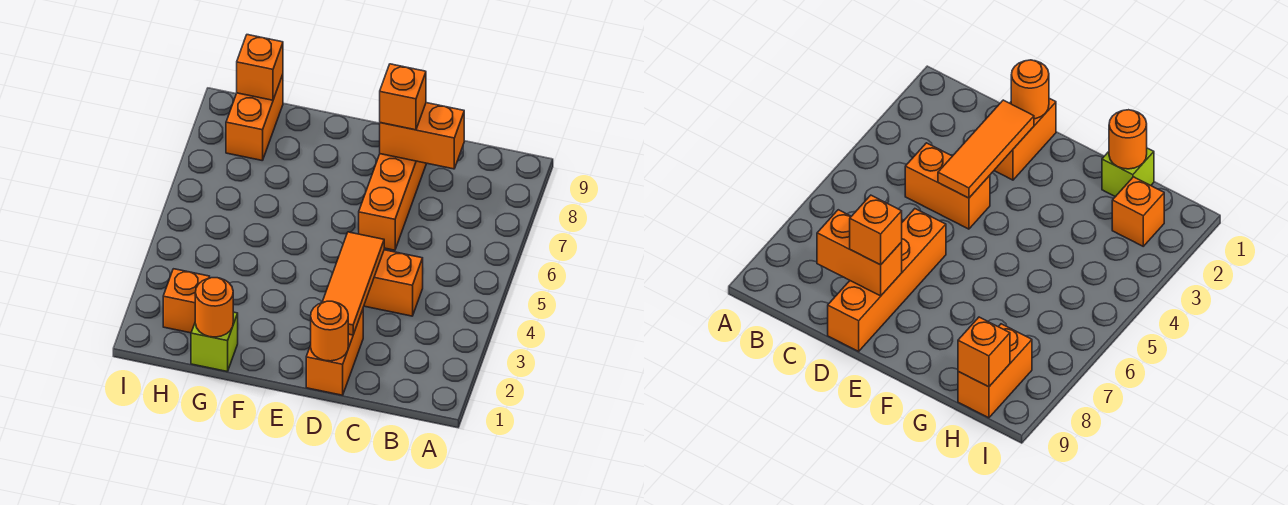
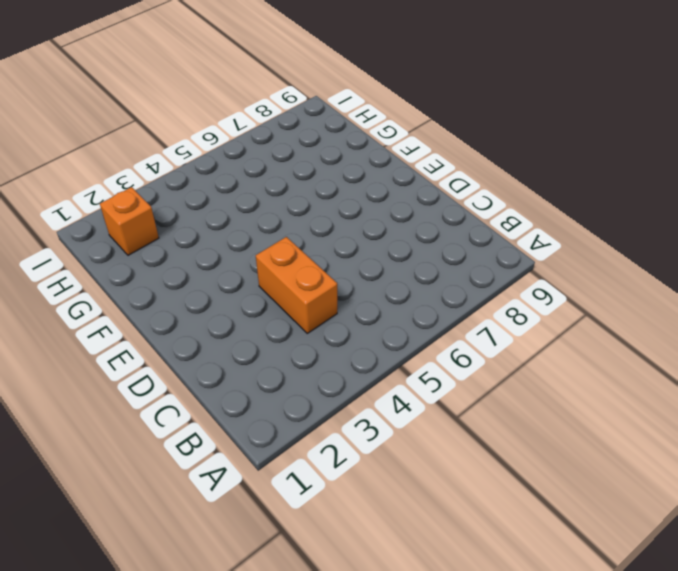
none -> orange 1x2 brick [306,310,363,395]
none -> orange 1x4 brick [359,154,427,250]
none -> lime 1x1 brick [191,312,238,372]

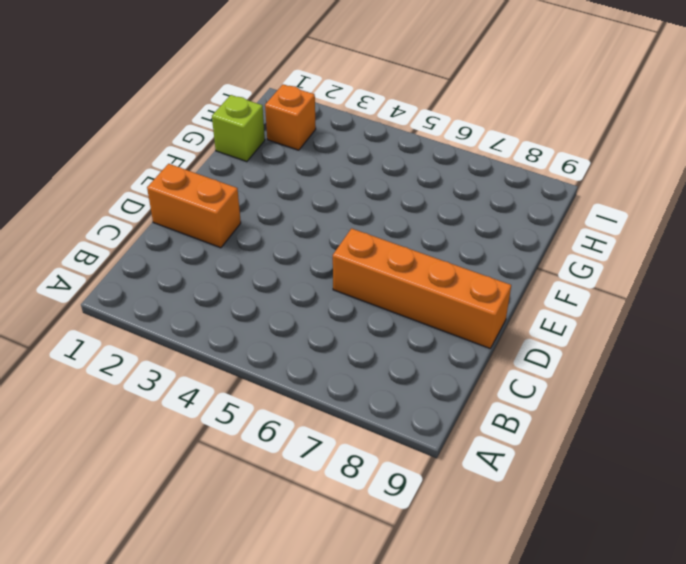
none -> orange 1x2 brick [364,250,423,316]
none -> orange 1x2 brick [226,75,283,161]
none -> orange 1x2 brick [380,103,464,169]

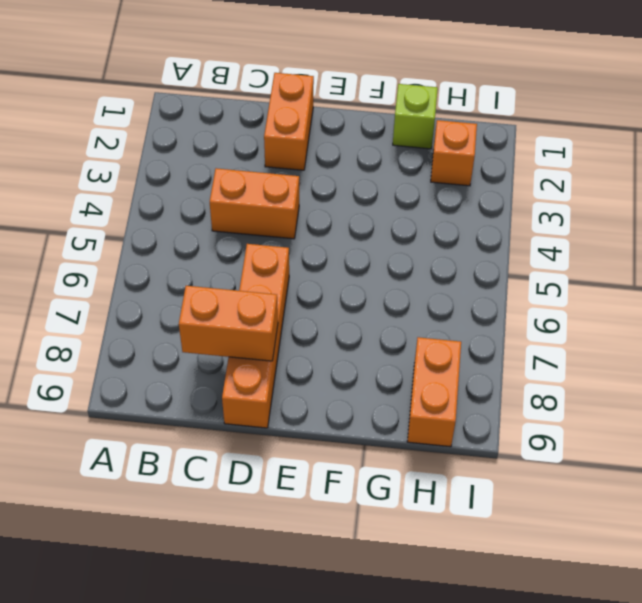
none -> orange 1x1 round brick [311,301,348,361]
none -> orange 1x3 tile [323,232,384,335]
none -> orange 1x1 round brick [195,278,233,337]

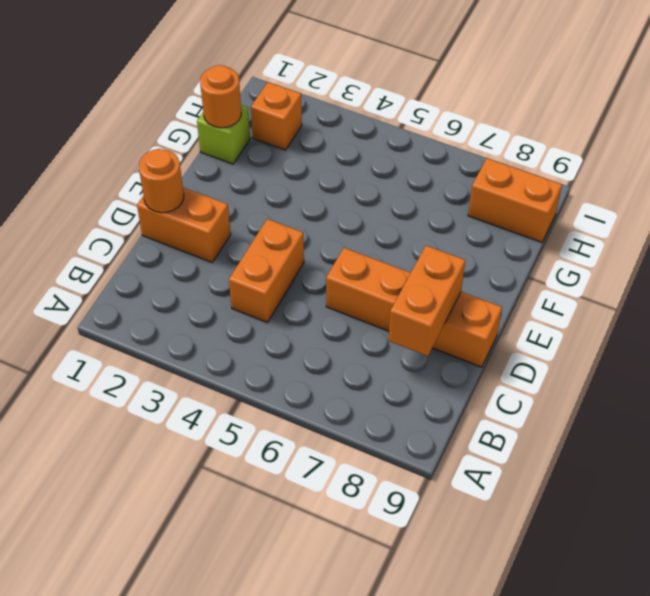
none -> orange 1x3 tile [323,232,384,335]
none -> orange 1x1 brick [237,35,283,100]
none -> orange 1x1 brick [380,64,426,130]

